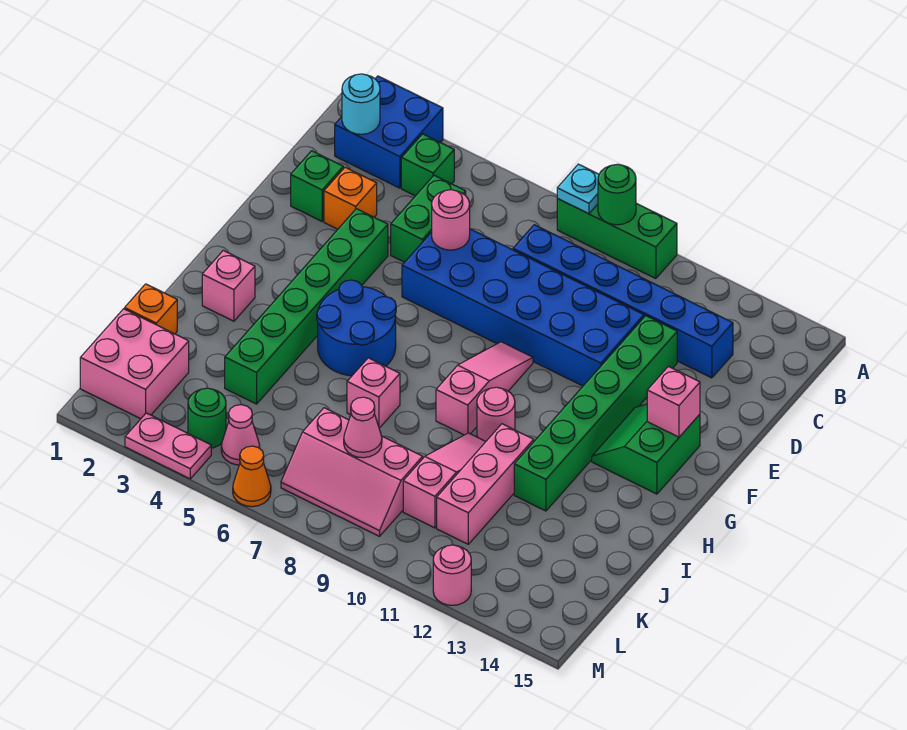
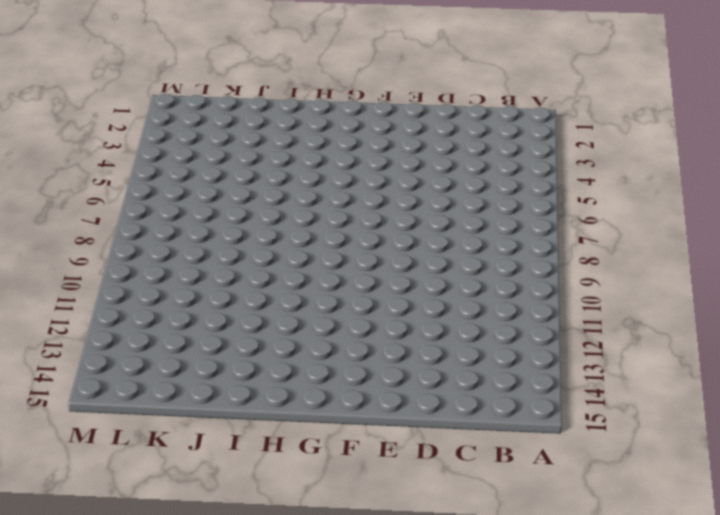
none -> blue 2x2 brick [335,76,443,188]
none -> green 1x3 brick [557,199,677,279]
none -> green 1x1 brick [401,134,454,196]
none -> green 1x2 brick [391,175,466,262]

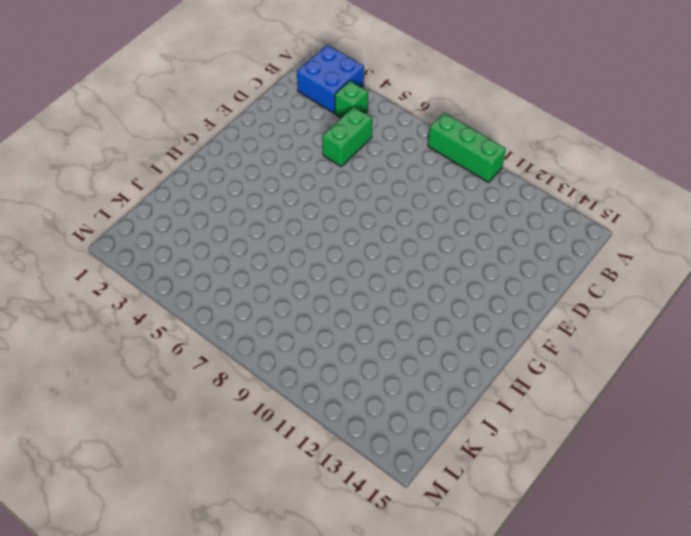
none -> blue 1x6 brick [513,225,733,378]
none -> green 1x1 brick [291,151,343,221]
none -> orange 1x1 brick [324,167,377,229]
none -> blue 2x6 brick [402,229,644,386]

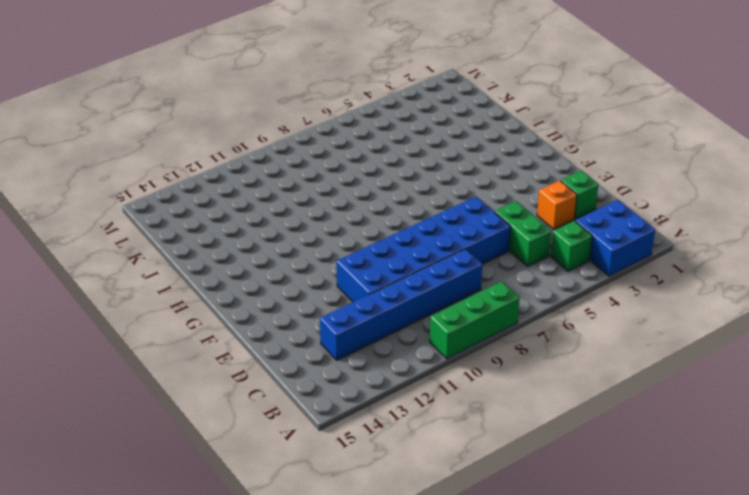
none -> green 1x6 brick [514,316,677,511]
none -> green 1x6 brick [225,209,388,404]
none -> pink 1x3 slope [436,342,533,435]
none -> green 2x2 slope [592,404,700,494]

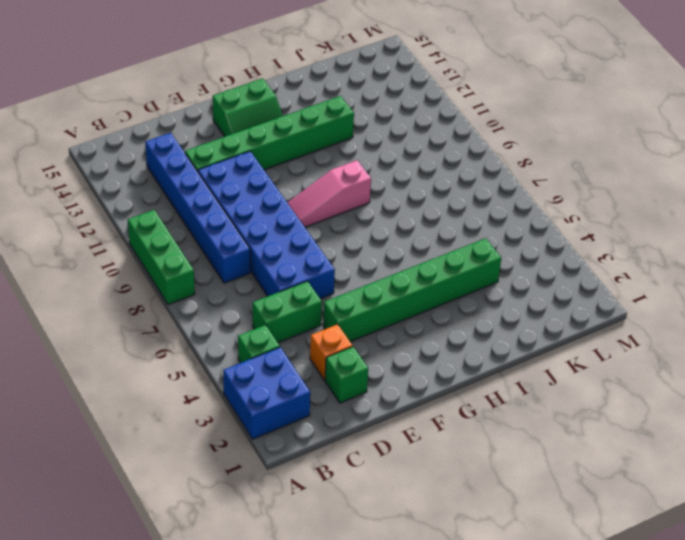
none -> blue 2x2 round brick [317,280,396,376]
none -> pink 1x1 brick [202,251,255,321]
none -> pink 1x1 round brick [477,387,515,441]
none -> pink 1x1 brick [347,358,400,428]

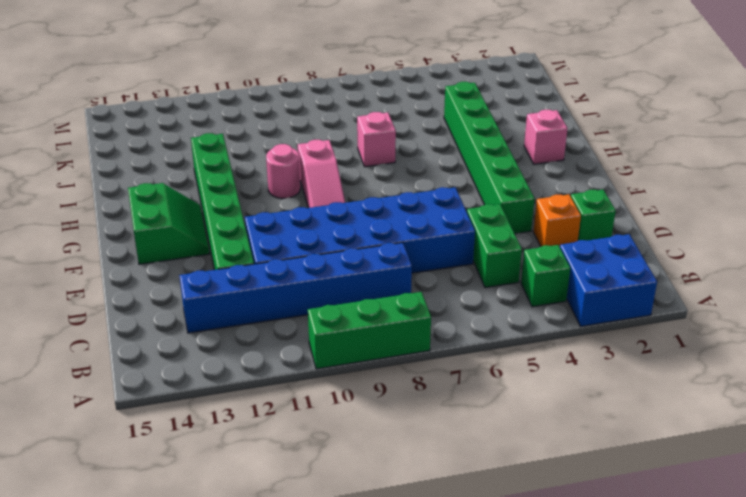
none -> blue 2x2 round brick [317,280,396,376]
none -> pink 1x3 slope [403,433,486,528]
none -> pink 1x3 brick [437,424,534,544]
none -> orange 1x1 brick [125,284,177,334]

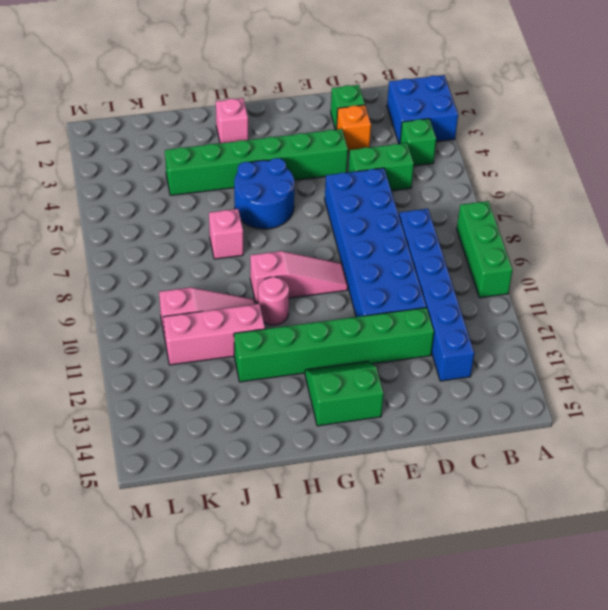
none -> orange 1x1 brick [125,284,177,334]
none -> pink 2x2 brick [80,309,189,419]
none -> pink 2x3 slope [281,408,423,536]
none -> green 1x1 round brick [188,388,226,448]

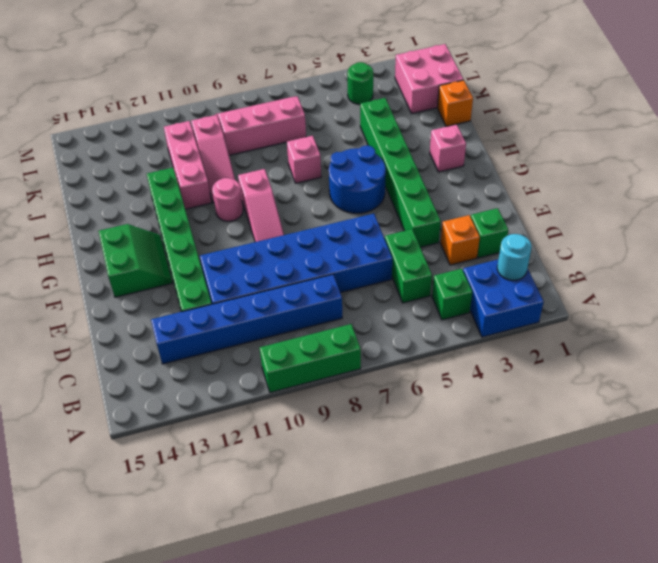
none -> pink 1x1 cone [221,405,260,465]
none -> pink 1x2 plate [125,413,211,479]
none -> orange 1x1 cone [233,446,271,507]
none -> pink 1x1 round brick [433,545,471,605]

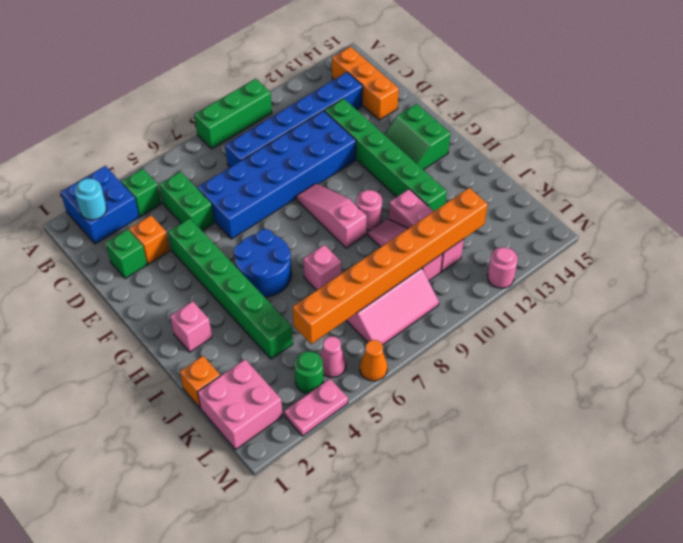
orange 1x3 brick [332,47,399,120] -> none
orange 1x8 brick [293,188,488,344] -> pink 1x1 cone [344,397,382,458]
none -> cyan 1x1 plate [557,164,599,214]
none -> green 1x1 round brick [598,164,636,225]
none -> pink 1x1 round brick [432,190,470,250]
none -> pink 1x1 brick [647,366,700,437]

